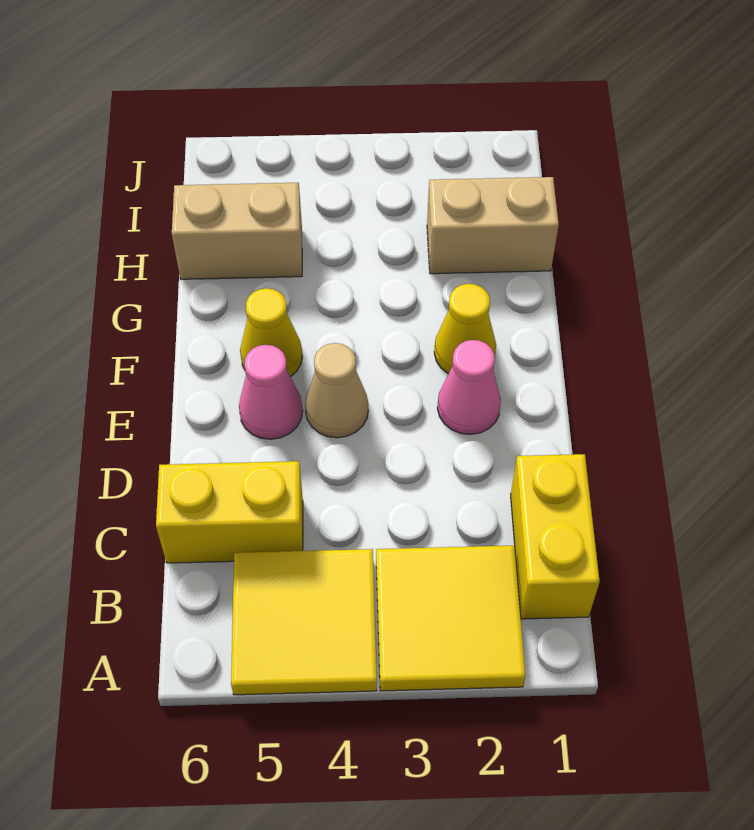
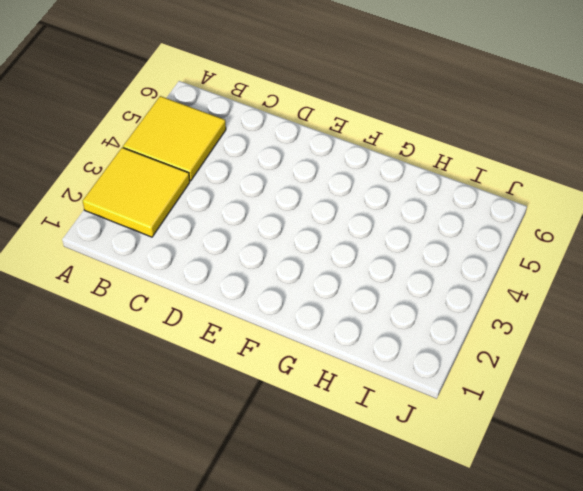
none -> yellow 1x2 brick [511,454,600,619]
none -> yellow 1x2 brick [156,461,303,563]

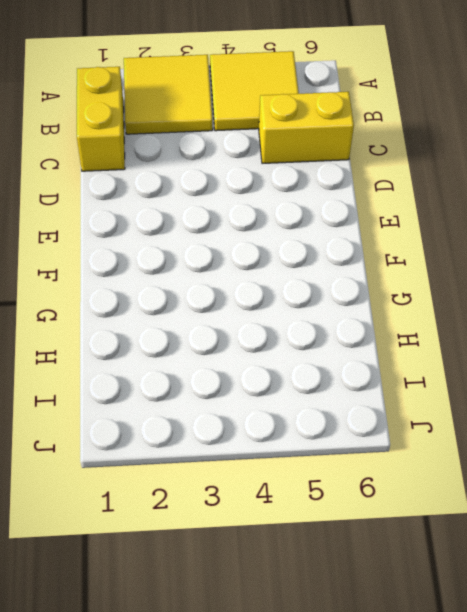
none -> pink 1x1 cone [437,340,501,434]
none -> tan 1x1 cone [305,343,368,438]

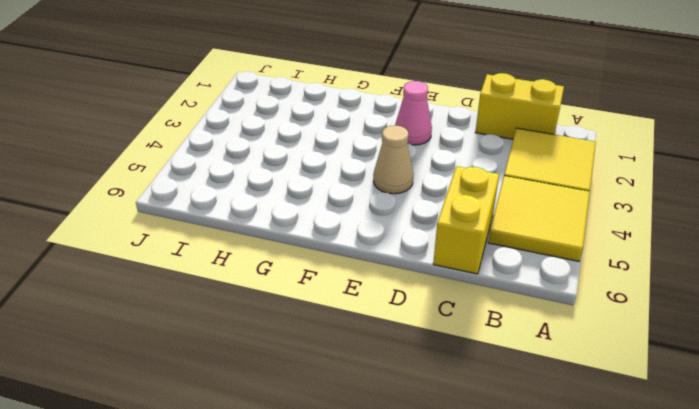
none -> pink 1x1 cone [239,345,303,439]
none -> yellow 1x1 cone [434,284,496,374]

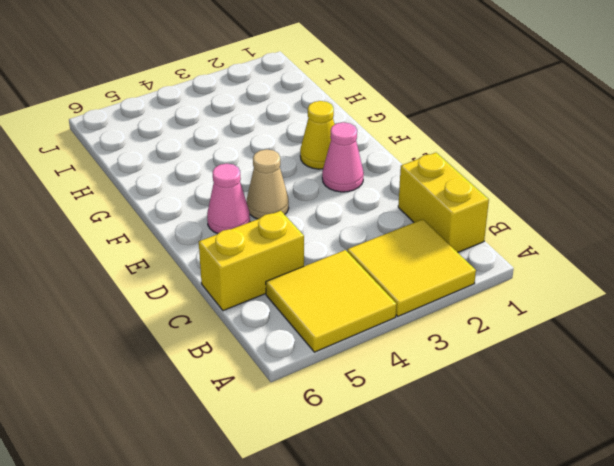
none -> yellow 1x1 cone [240,288,302,377]
none -> tan 1x2 brick [427,177,559,274]

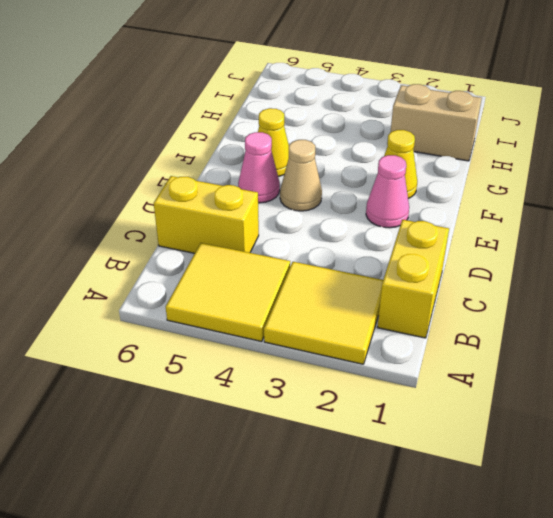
none -> tan 1x2 brick [172,183,302,279]

